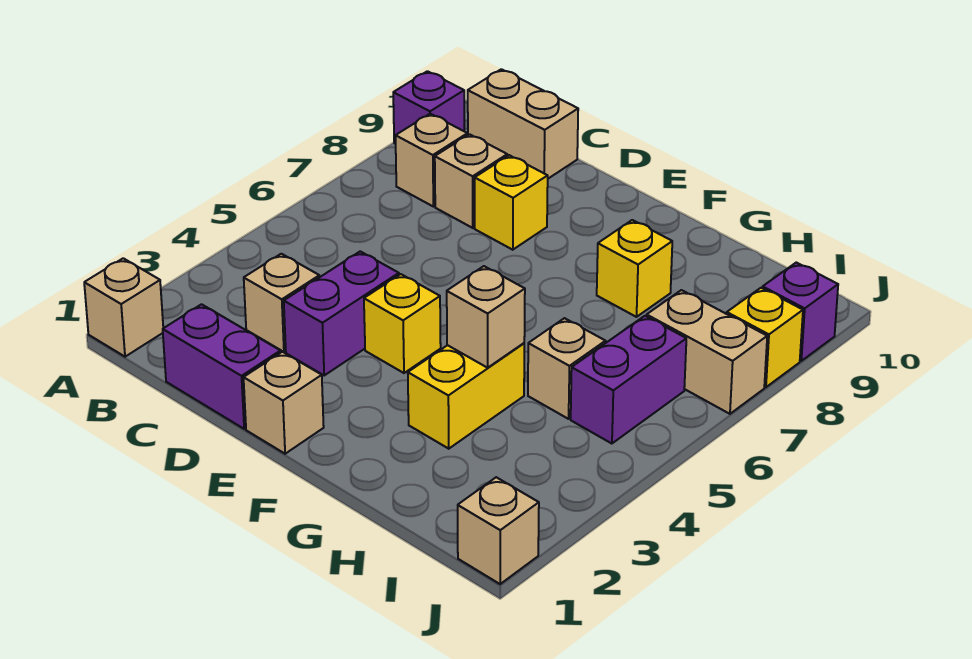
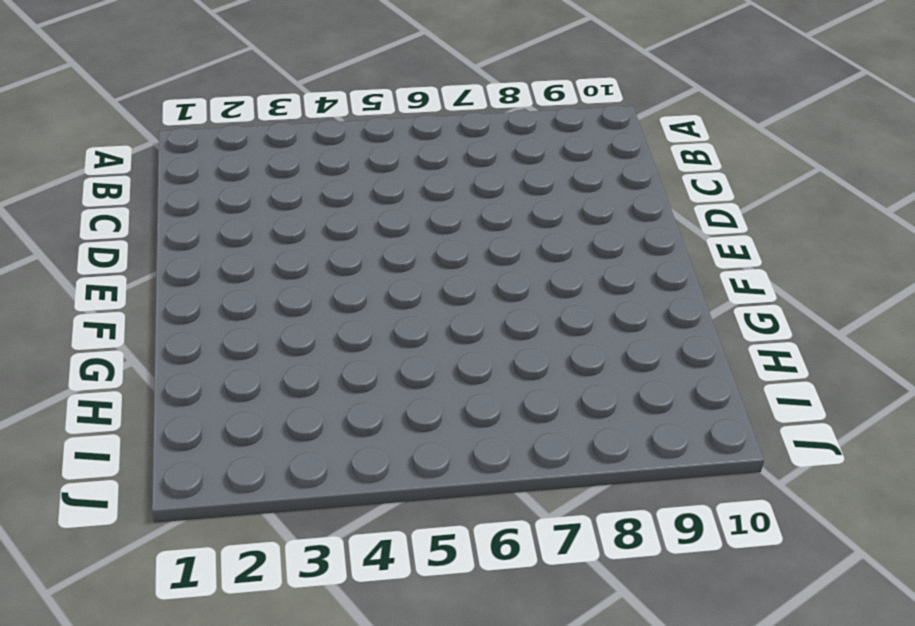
none -> tan 1x1 brick [84,258,163,357]
none -> purple 1x1 brick [393,71,464,144]
none -> tan 1x1 brick [396,114,468,207]

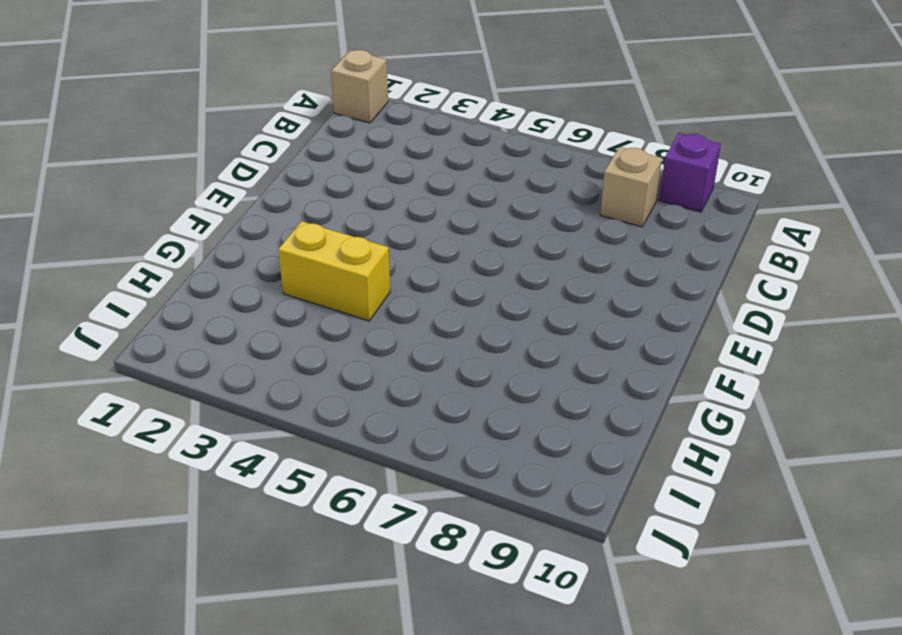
none -> tan 1x2 brick [468,69,578,179]
none -> purple 1x2 brick [163,304,281,429]
none -> tan 1x1 brick [244,254,319,352]

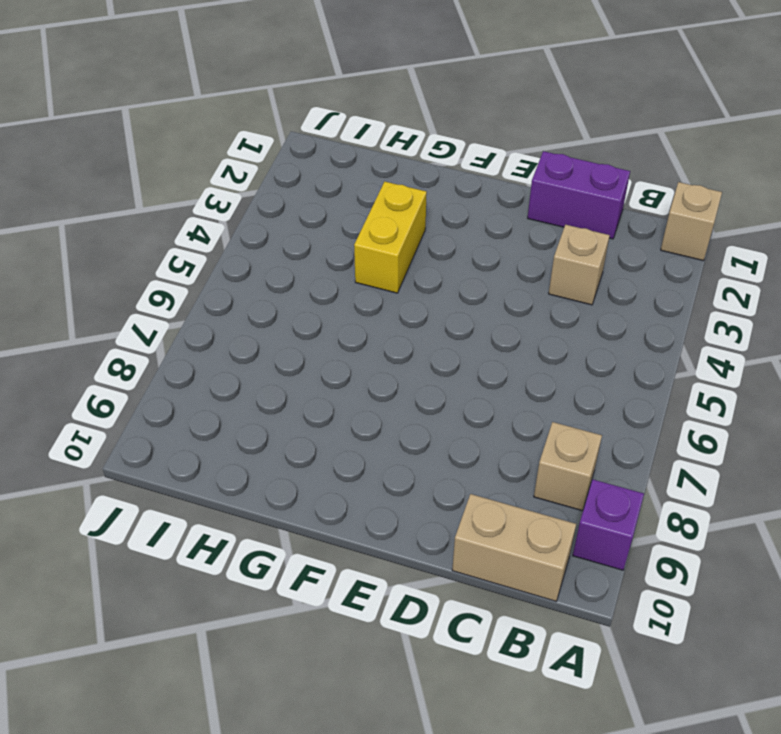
none -> tan 1x1 brick [435,134,507,228]
none -> purple 1x2 brick [284,251,399,375]
none -> yellow 1x1 brick [475,155,548,250]

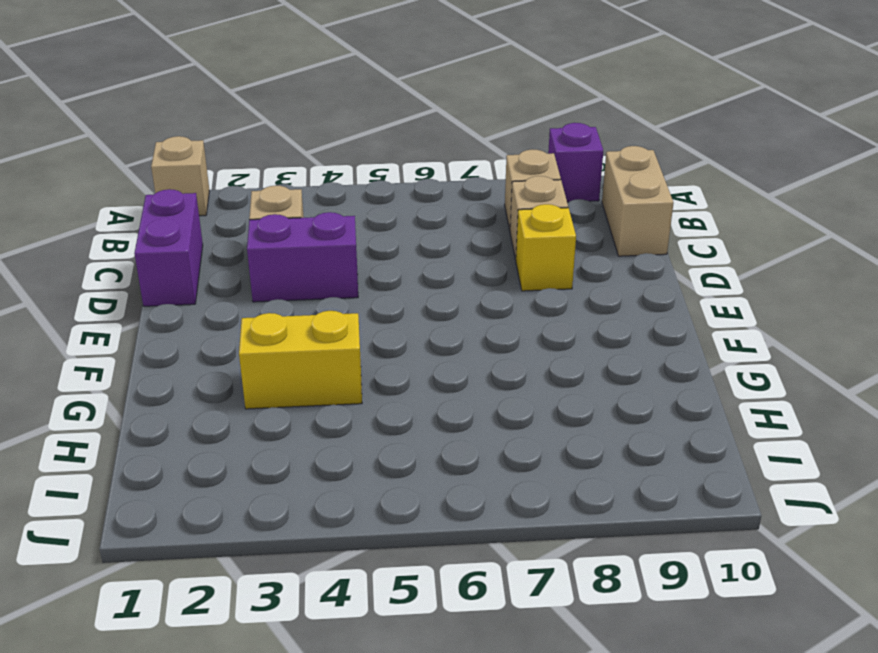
none -> tan 1x1 brick [244,352,324,454]
none -> yellow 1x1 brick [364,274,441,373]
none -> yellow 1x1 brick [597,220,672,317]

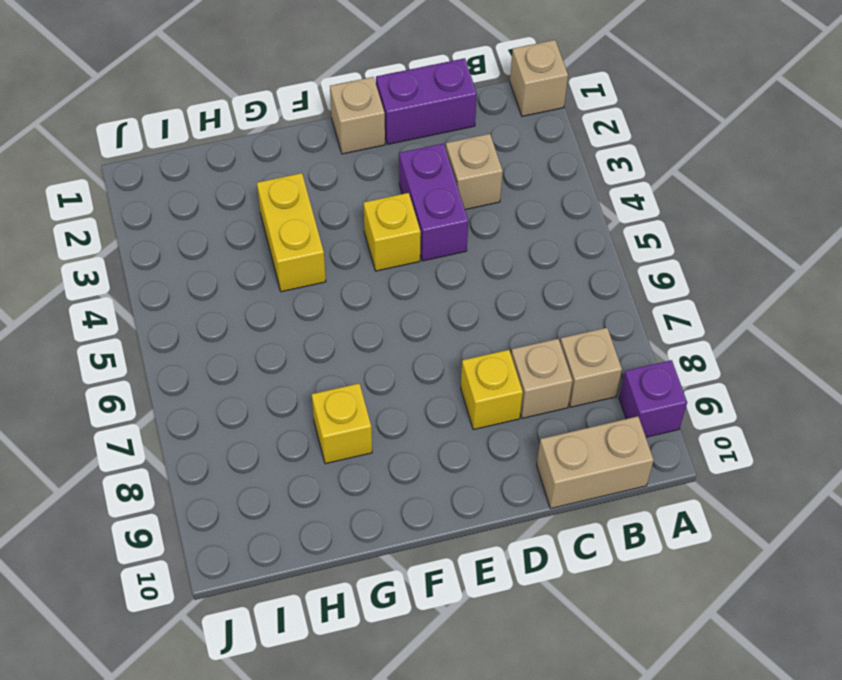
none -> tan 1x1 brick [528,318,606,419]
none -> purple 1x2 brick [571,316,686,444]
none -> tan 1x2 brick [647,290,767,414]

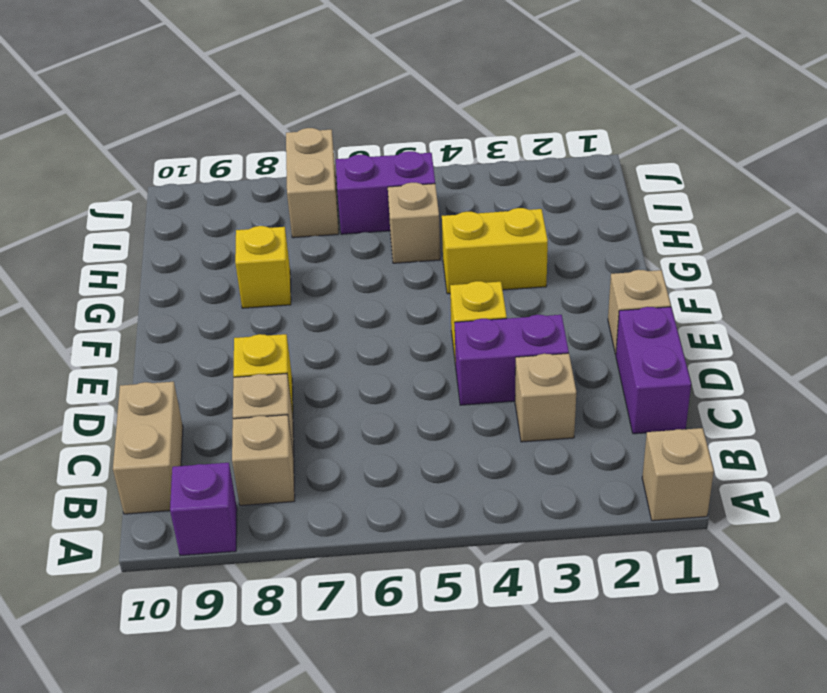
none -> tan 1x1 brick [458,477,539,584]
none -> yellow 1x1 brick [727,288,803,387]
none -> purple 1x1 brick [763,262,838,361]

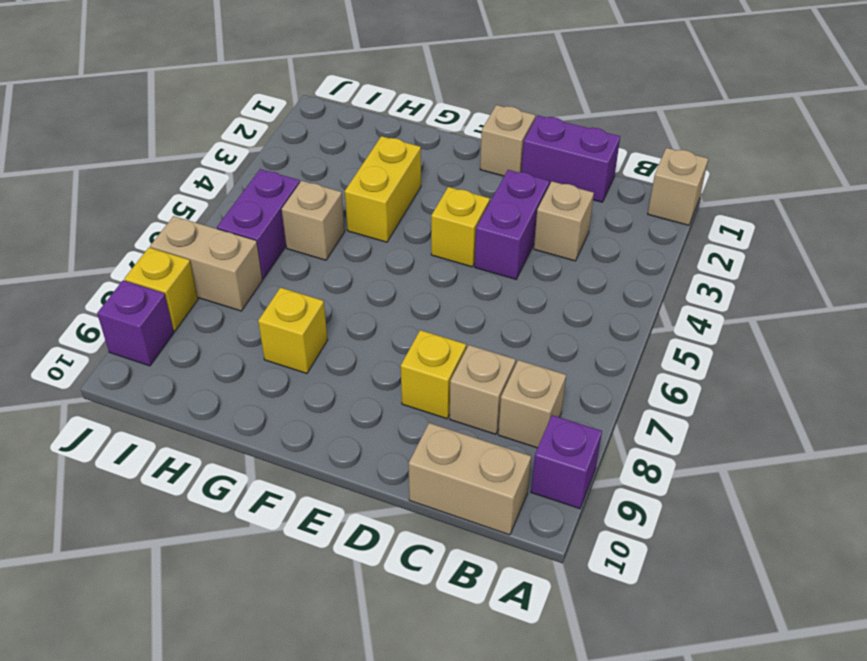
none -> tan 1x1 brick [458,477,539,584]
none -> tan 1x1 brick [447,266,525,368]

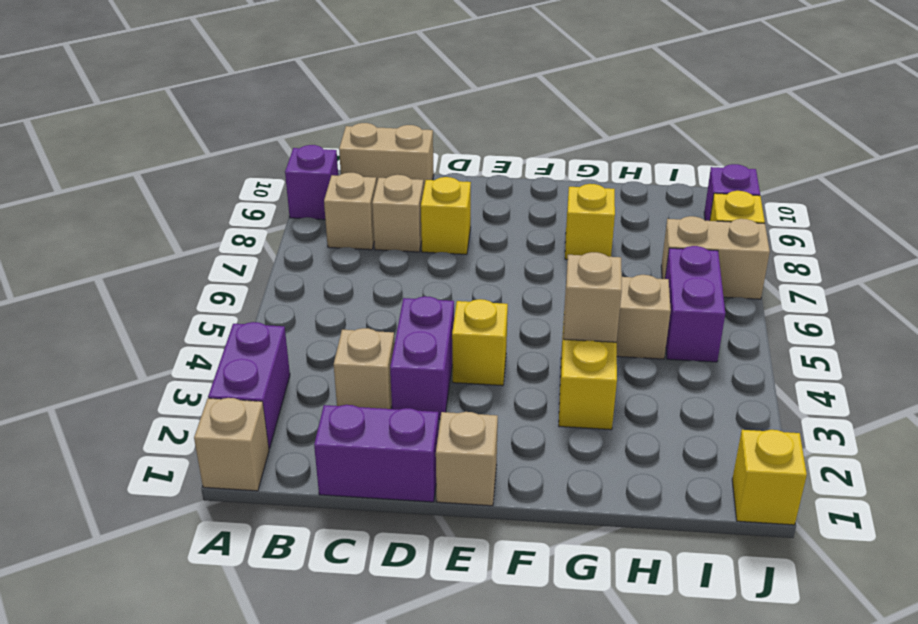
purple 1x2 brick [208,322,290,449] -> none
yellow 1x1 brick [732,430,807,525] -> tan 1x1 brick [458,477,539,584]

